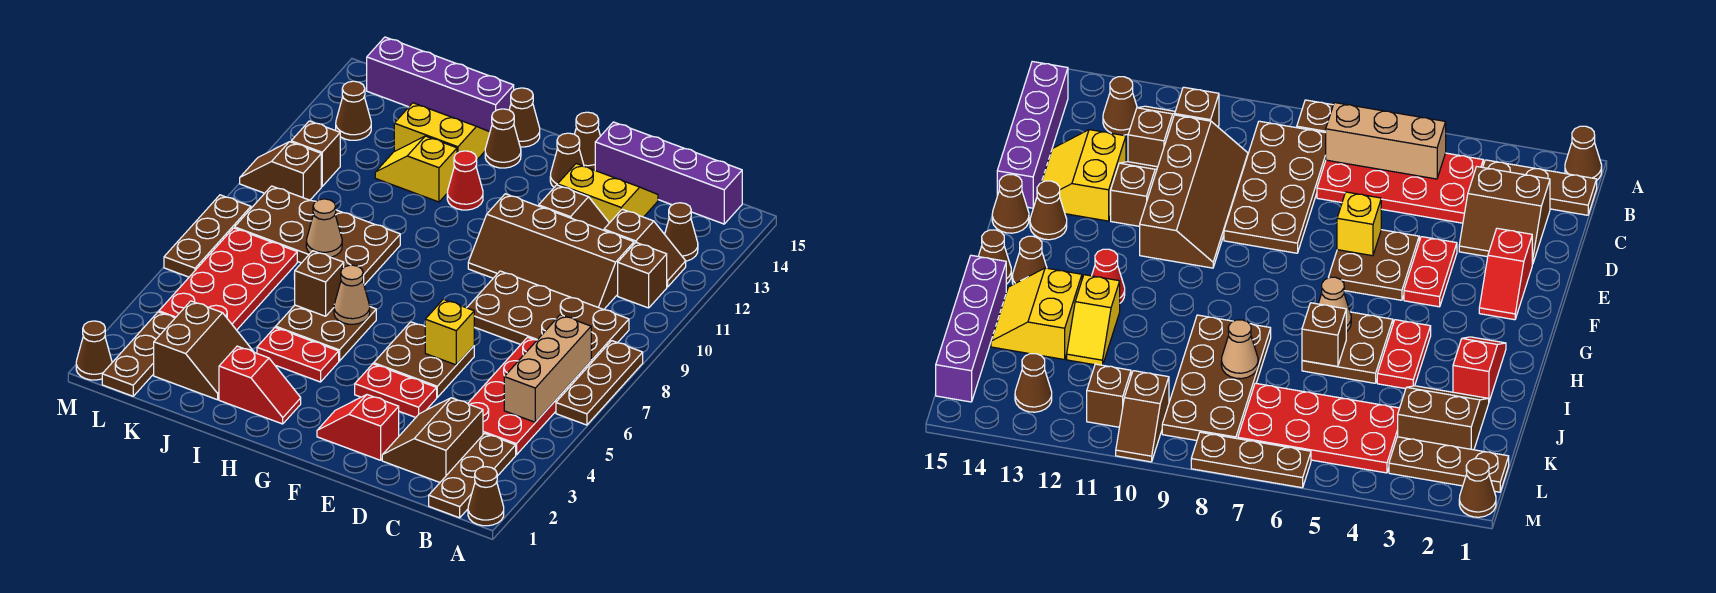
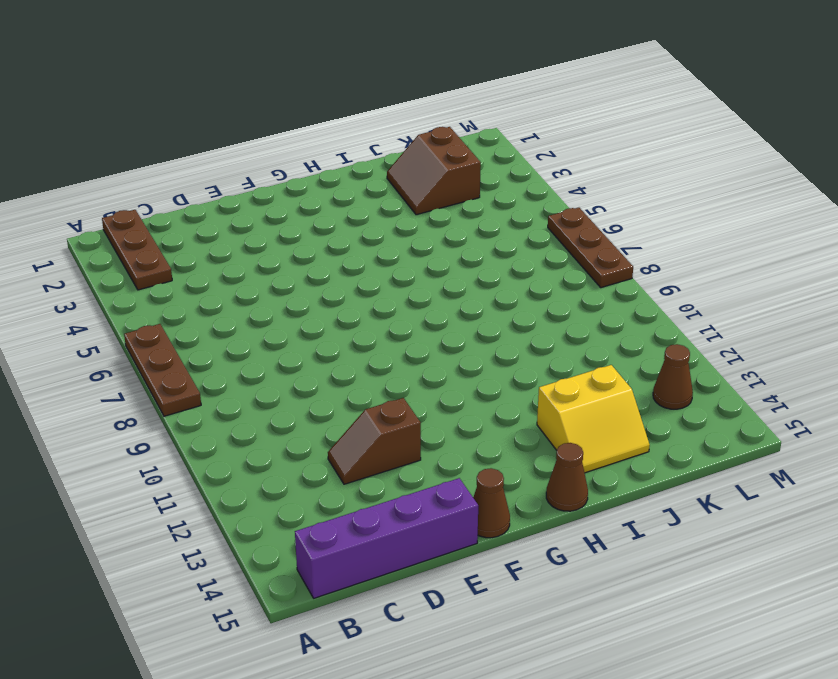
none -> brown 1x1 cone [468,467,504,526]
none -> red 2x4 plate [468,337,591,455]
none -> brown 2x4 plate [467,271,629,363]
none -> brown 1x1 brick [618,243,667,308]

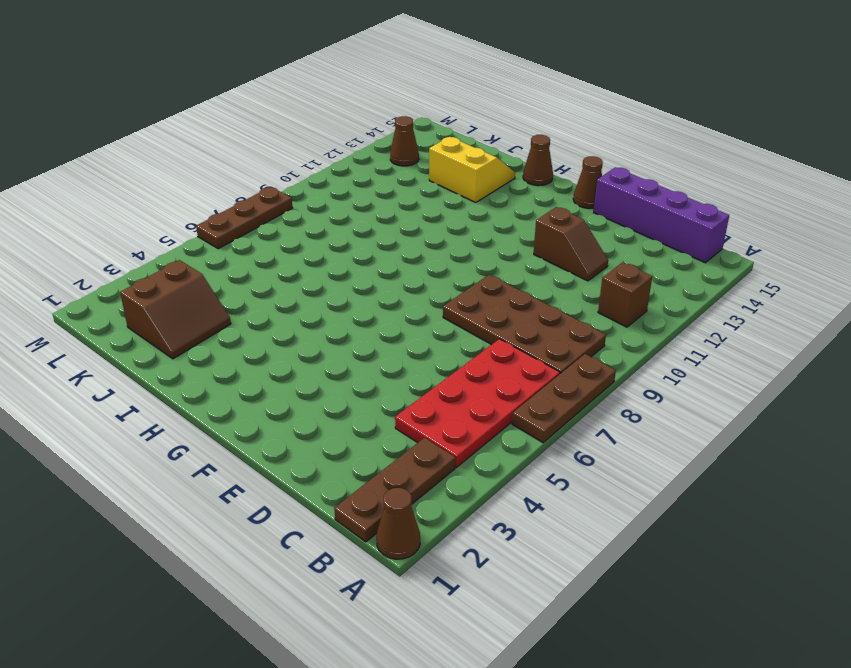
none -> brown 1x2 slope [604,209,686,287]
none -> brown 1x1 cone [665,203,698,261]
none -> brown 2x2 slope [382,398,483,482]
none -> brown 2x4 slope [468,194,634,309]

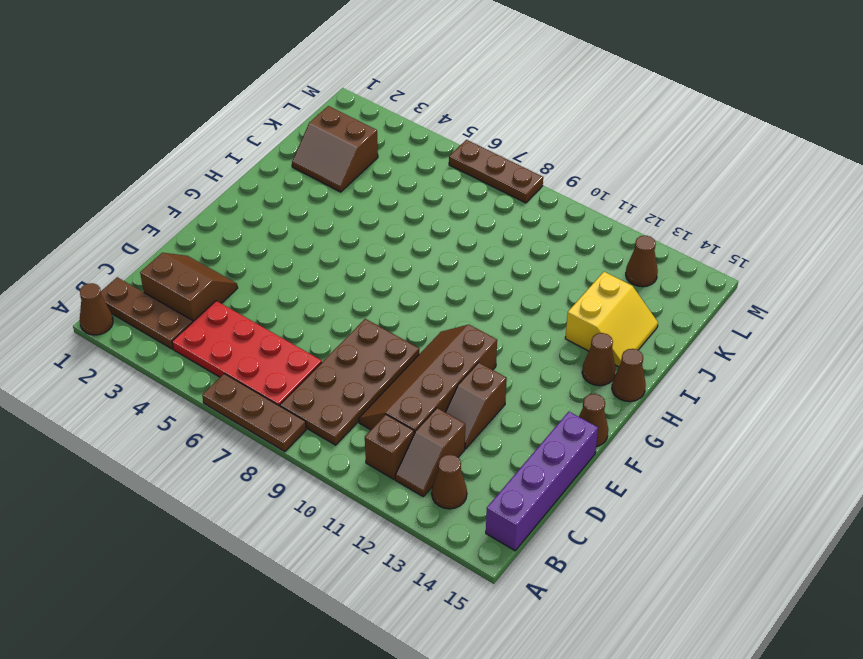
none -> yellow 2x2 slope [558,164,658,223]
none -> red 1x2 slope [317,395,399,460]
none -> red 1x2 plate [355,364,437,417]
none -> brown 2x2 plate [374,322,474,397]

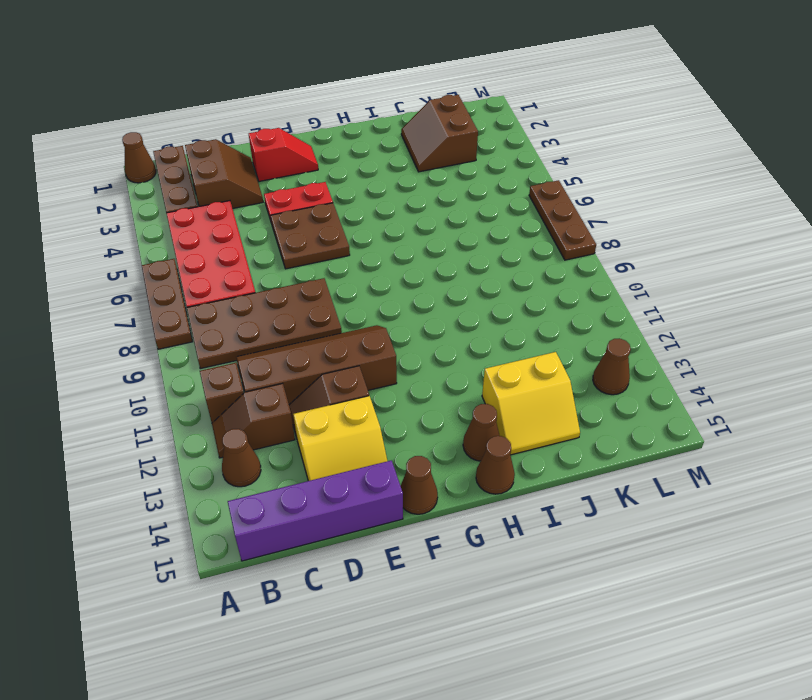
none -> brown 1x1 cone [550,133,584,187]
none -> red 1x2 slope [219,346,301,424]
none -> red 1x2 plate [257,327,339,382]
none -> brown 2x2 plate [276,305,376,361]

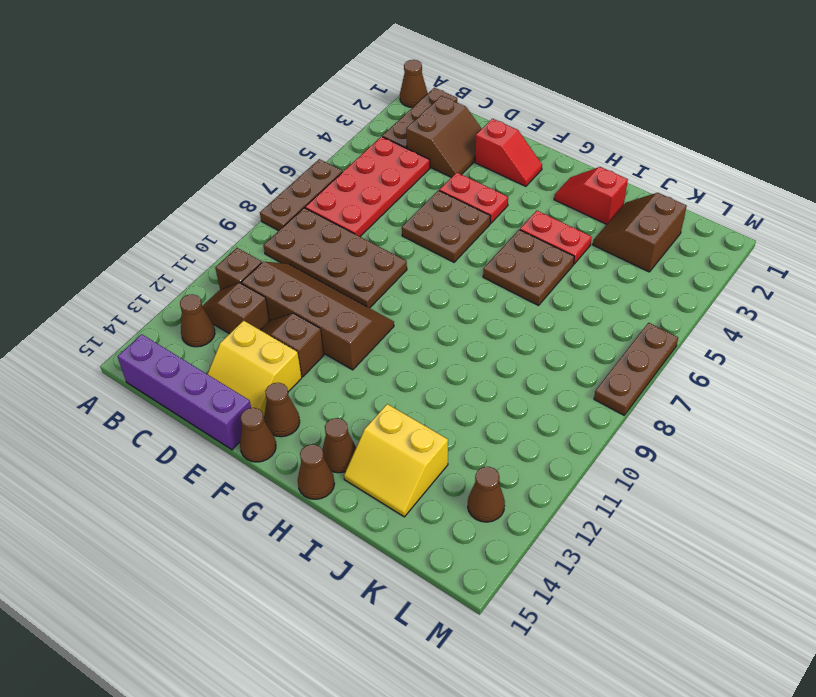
none -> red 1x1 cone [447,151,483,210]
none -> brown 2x4 plate [235,186,400,285]
none -> yellow 1x2 slope [375,136,457,202]
none -> purple 1x4 brick [367,37,514,132]

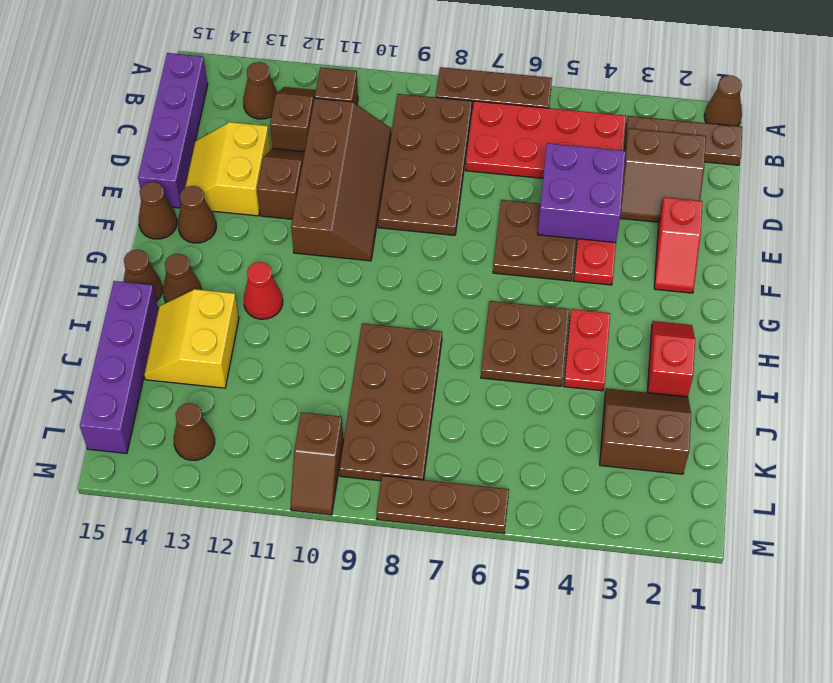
purple 2x2 brick [538,143,625,243] -> none
none -> yellow 1x2 slope [375,136,457,202]
none -> red 2x4 plate [159,228,297,330]
none -> brown 1x3 plate [102,312,175,396]
none -> brown 1x1 brick [291,121,340,186]

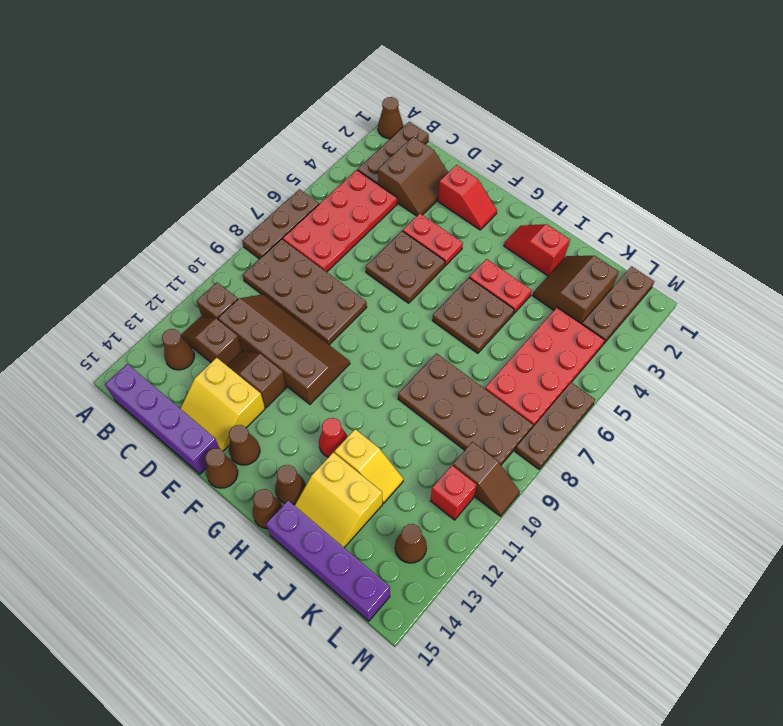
red 1x1 brick [431,465,477,520] -> brown 1x1 brick [291,121,340,186]
none -> brown 1x1 cone [76,321,112,380]
none -> tan 1x3 brick [504,315,591,422]
none -> yellow 1x1 brick [425,299,474,365]
none -> tan 1x1 cone [334,265,370,324]

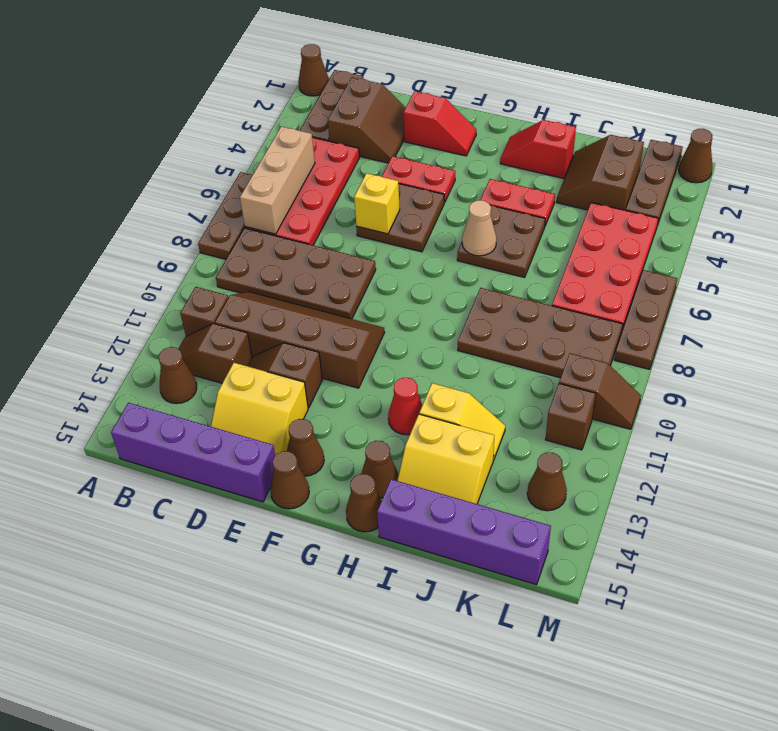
none -> brown 1x1 brick [295,251,344,316]
none -> tan 1x1 cone [306,199,342,257]

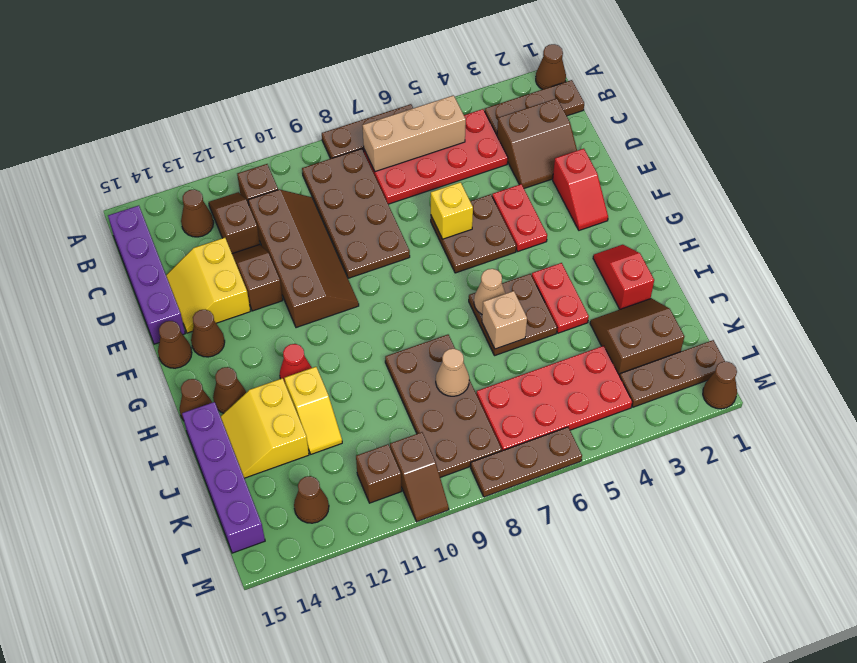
tan 1x1 brick [482,291,527,349] -> brown 1x1 brick [295,251,344,316]

